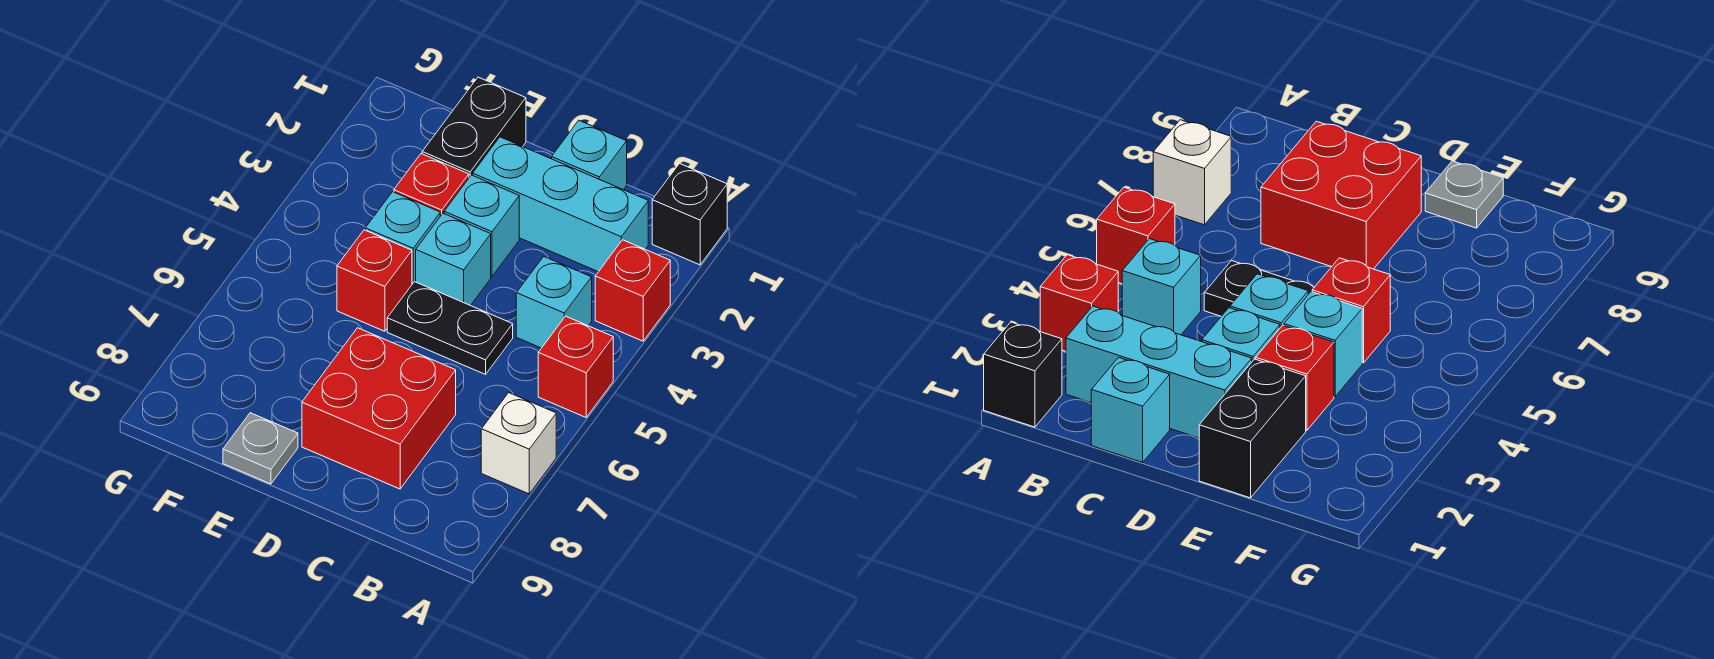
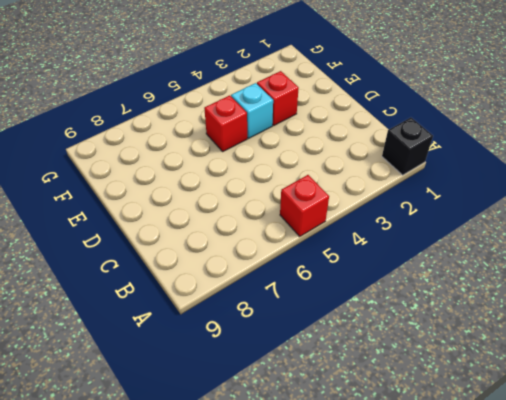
none -> red 1x1 brick [595,240,670,341]
none -> white 1x1 brick [481,393,556,494]
none -> cyan 1x3 brick [473,137,648,272]

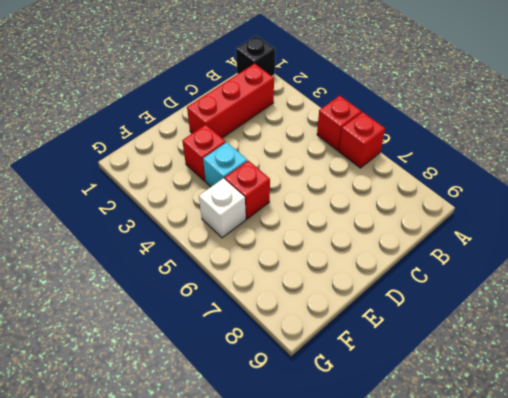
red 1x1 brick [339,112,385,168] -> red 1x1 brick moved to [595,240,670,341]
red 1x3 brick [187,63,274,138] -> cyan 1x3 brick [473,137,648,272]
white 1x1 brick [199,178,246,238] -> white 1x1 brick moved to [481,393,556,494]
none -> cyan 1x1 brick [516,257,592,348]
none -> cyan 1x1 brick [552,120,627,190]
none -> black 1x2 plate [387,282,513,374]

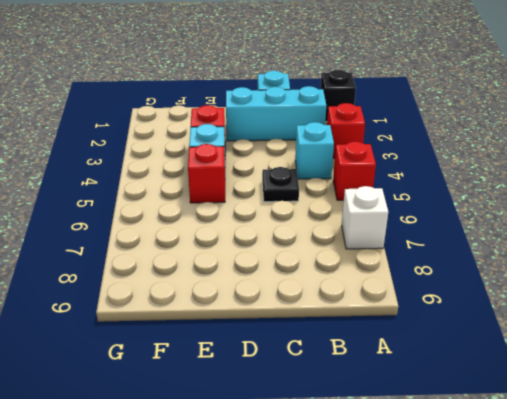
black 1x1 plate [262,167,299,202] -> black 1x2 plate [387,282,513,374]
none -> red 2x2 brick [302,328,456,489]
none -> cyan 1x1 brick [444,175,519,276]
none -> cyan 1x1 brick [416,213,491,306]

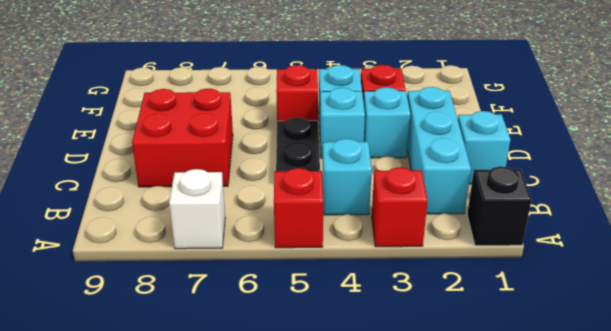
none -> black 1x2 brick [422,77,526,177]
none -> grey 1x1 plate [223,413,298,484]

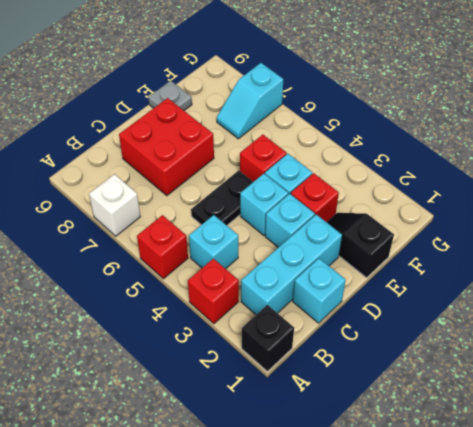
black 1x2 slope [327,213,394,278] -> black 1x2 brick [422,77,526,177]
cyan 1x2 slope [217,63,283,139] -> none

